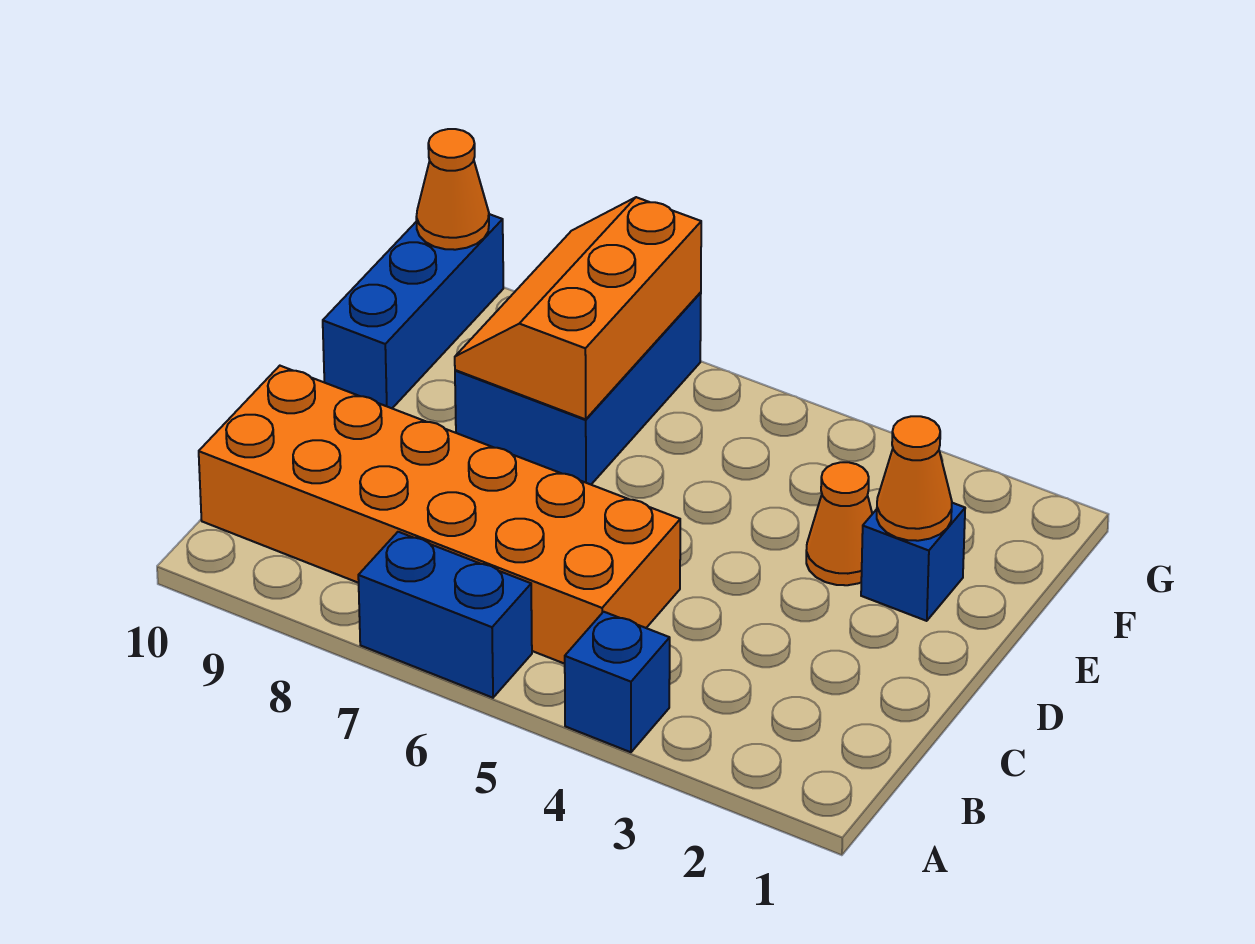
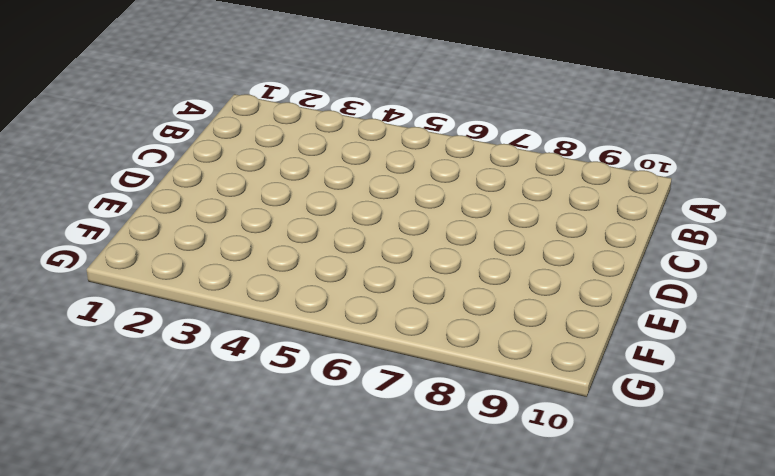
none -> blue 1x1 brick [565,612,670,752]
none -> blue 1x2 brick [358,532,532,698]

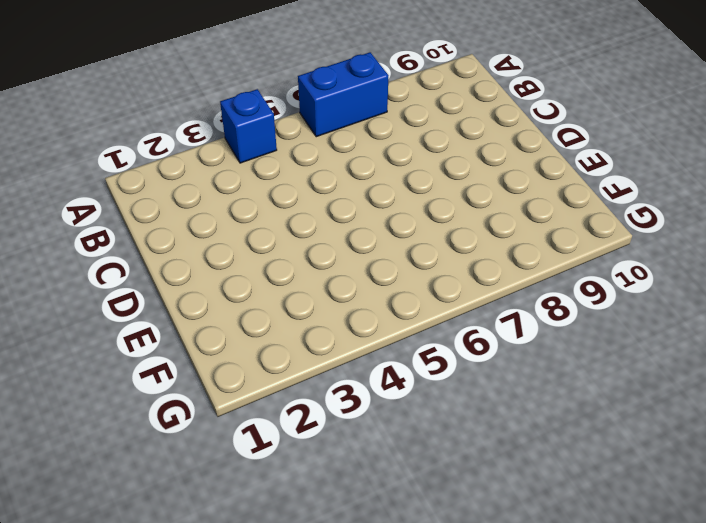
none -> orange 2x6 brick [199,366,680,664]
none -> blue 1x1 brick [861,503,965,621]

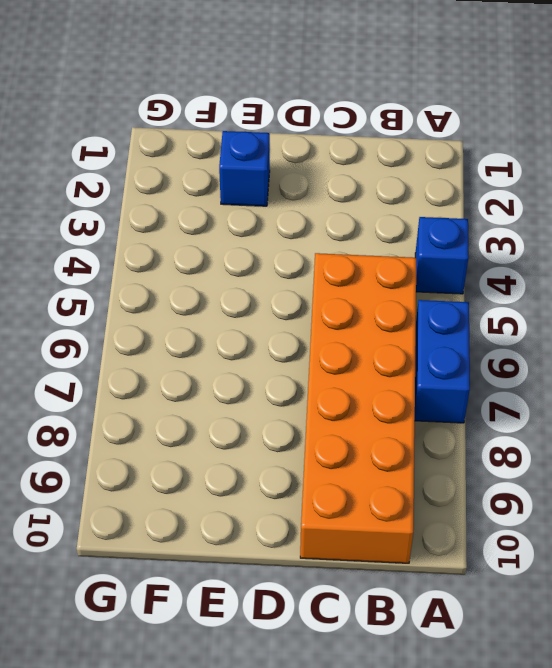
none -> orange 1x1 cone [806,462,872,585]
none -> blue 2x3 brick [455,293,701,484]

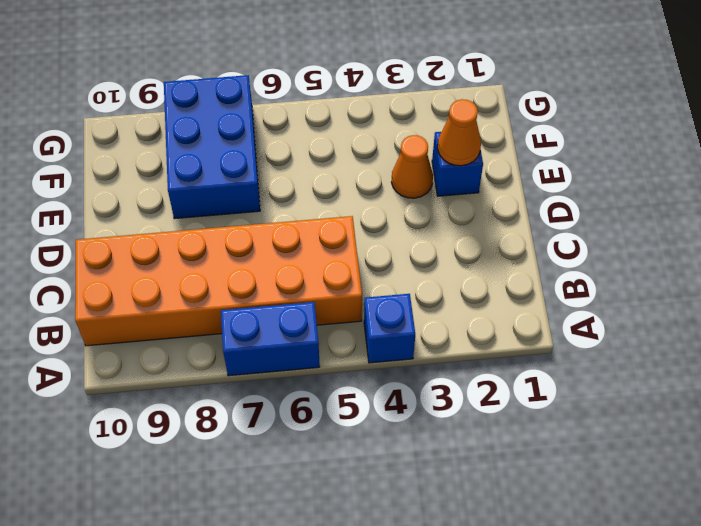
none -> blue 1x3 brick [323,214,503,408]
none -> orange 2x3 slope [455,197,701,419]

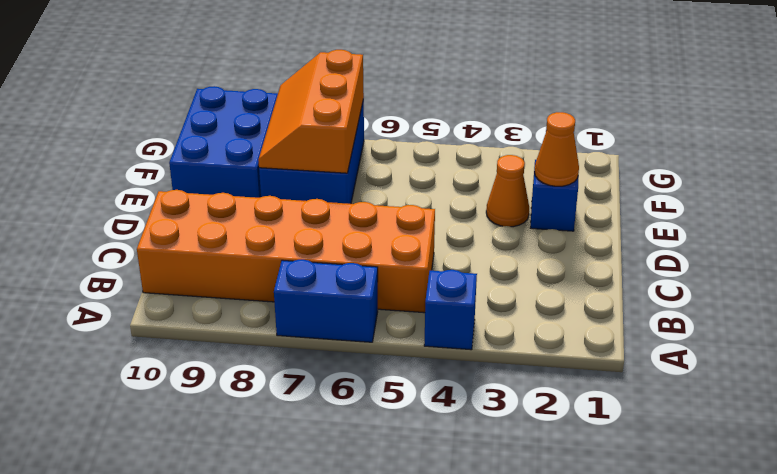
blue 2x3 brick [169,86,278,198] -> blue 1x3 brick [323,214,503,408]
none -> orange 1x1 cone [416,129,489,250]

